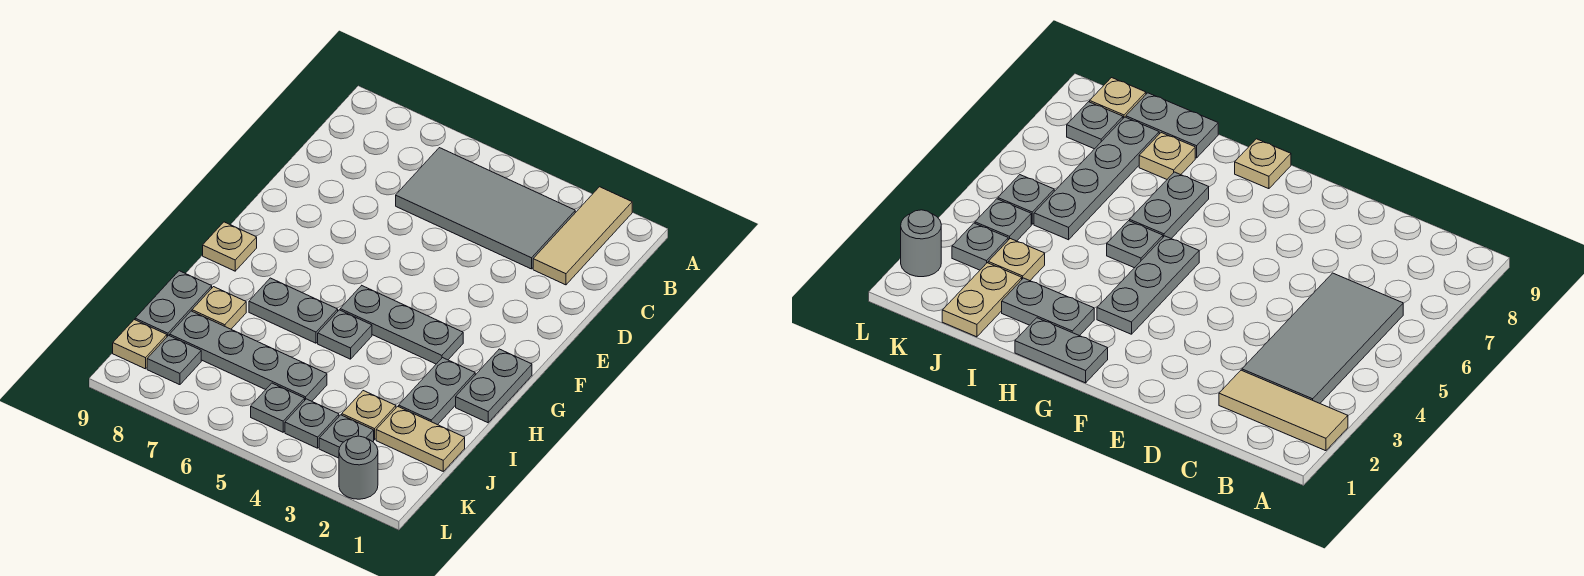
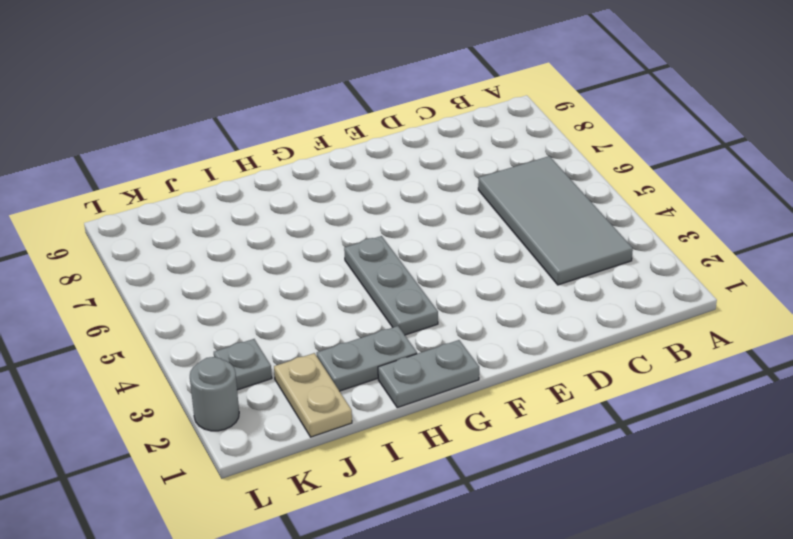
none -> tan 1x3 tile [533,187,632,285]
none -> tan 1x1 plate [203,222,257,271]
none -> grey 1x1 plate [318,310,372,359]

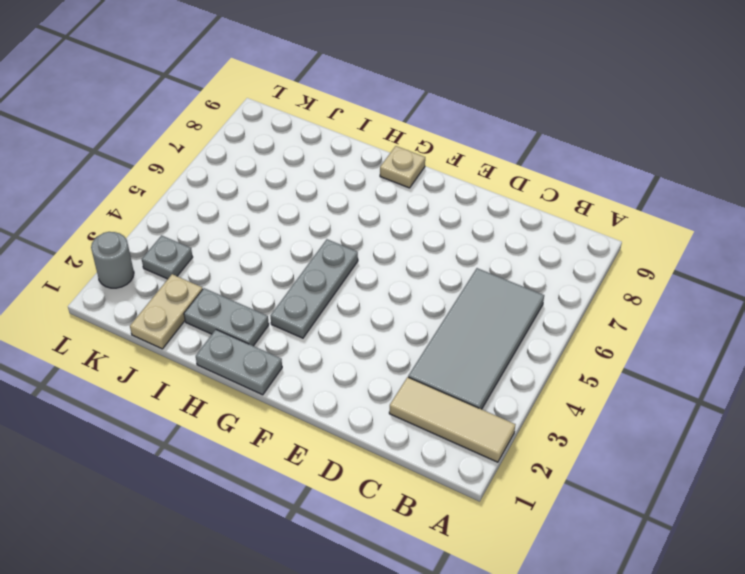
none -> grey 1x1 plate [318,310,372,359]
none -> grey 1x2 plate [249,278,338,343]
none -> tan 1x1 plate [192,287,246,329]

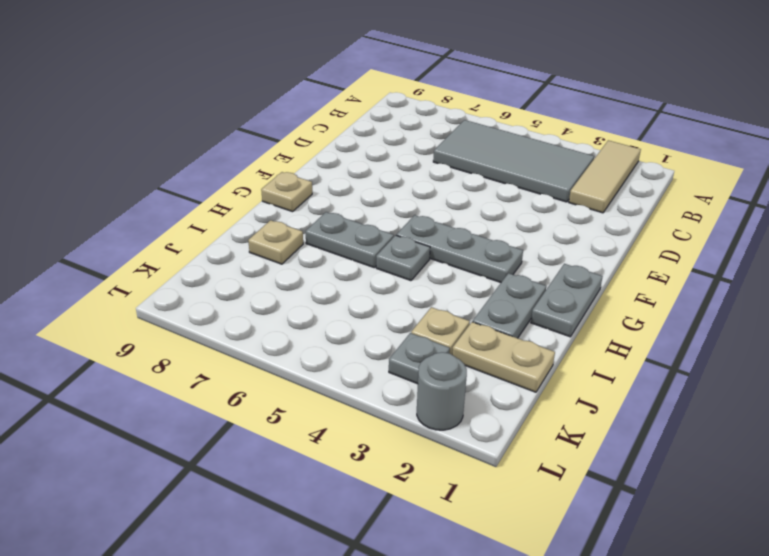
none -> grey 1x2 plate [135,271,212,336]
none -> grey 1x4 plate [170,311,327,401]
none -> grey 1x1 plate [285,399,339,448]

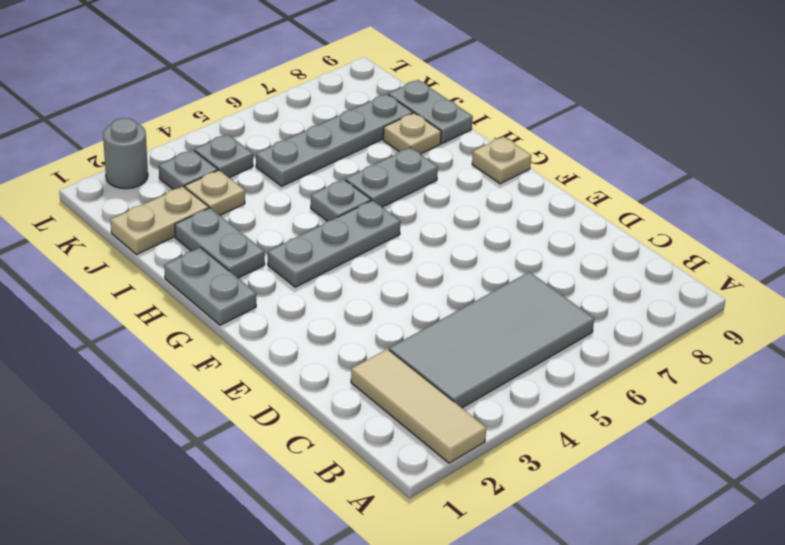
none -> grey 1x1 plate [251,383,305,432]
none -> grey 1x1 plate [147,335,201,385]
none -> tan 1x1 plate [113,320,167,369]

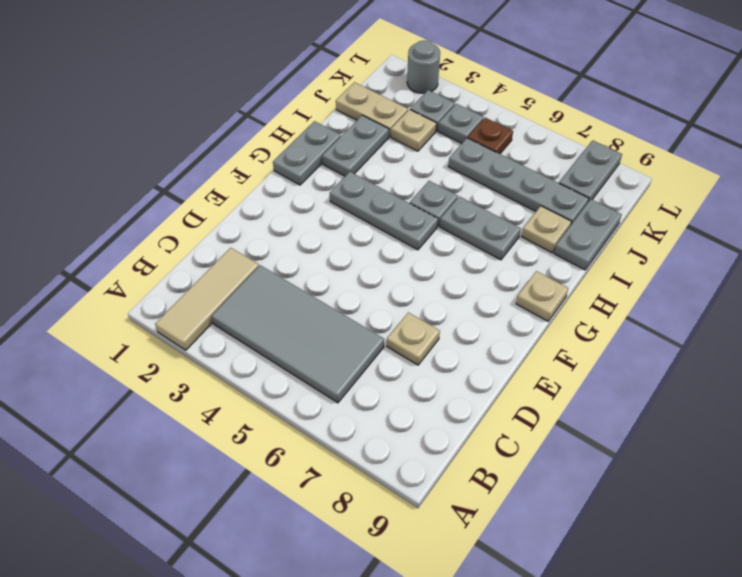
tan 1x1 plate [387,312,440,365] -> tan 1x1 plate moved to [113,320,167,369]
brown 1x1 plate [468,118,513,154] -> grey 1x1 plate [251,383,305,432]
grey 1x2 plate [559,140,622,202] -> grey 1x1 plate [147,335,201,385]

